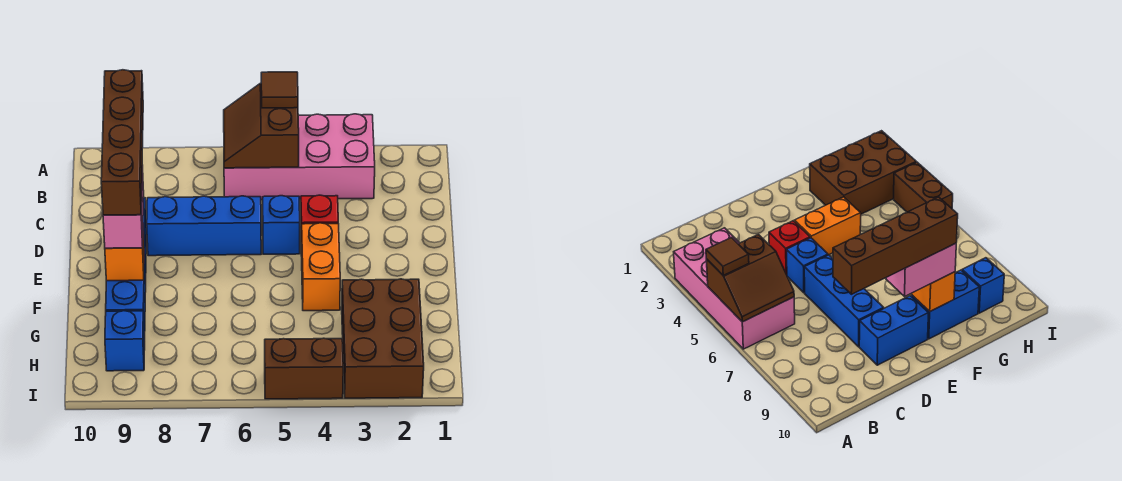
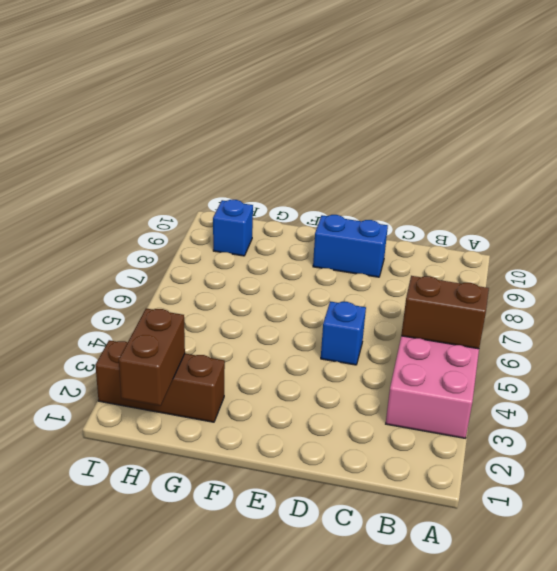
brown 1x3 brick [95,340,225,422] -> brown 2x3 brick [342,279,424,398]
brown 1x2 brick [119,308,185,406] -> brown 1x2 brick moved to [265,338,343,399]
none -> red 1x1 brick [301,195,338,251]
none -> blue 1x3 brick [147,196,261,256]
none -> orange 1x2 brick [301,223,340,311]

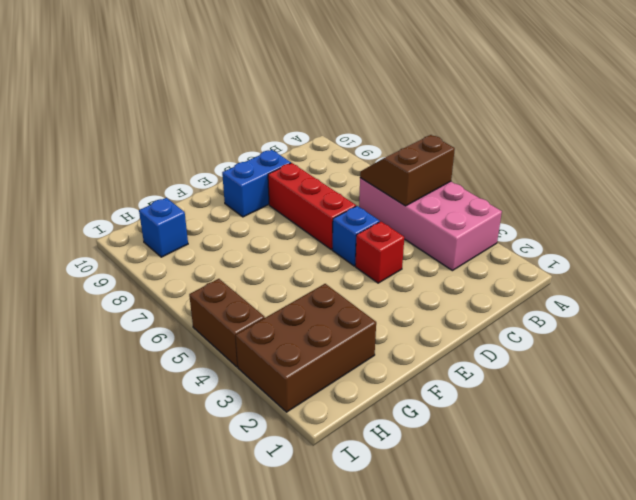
red 1x3 brick [268,163,356,250] -> blue 1x3 brick [147,196,261,256]
none -> orange 1x2 brick [301,223,340,311]
none -> blue 1x2 brick [106,257,146,339]
none -> orange 1x1 brick [105,231,144,281]

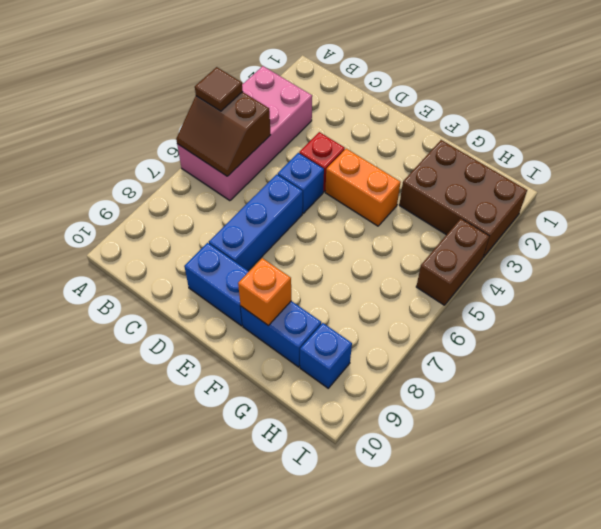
none -> pink 1x2 brick [103,165,144,248]
none -> brown 1x4 brick [101,70,143,215]

